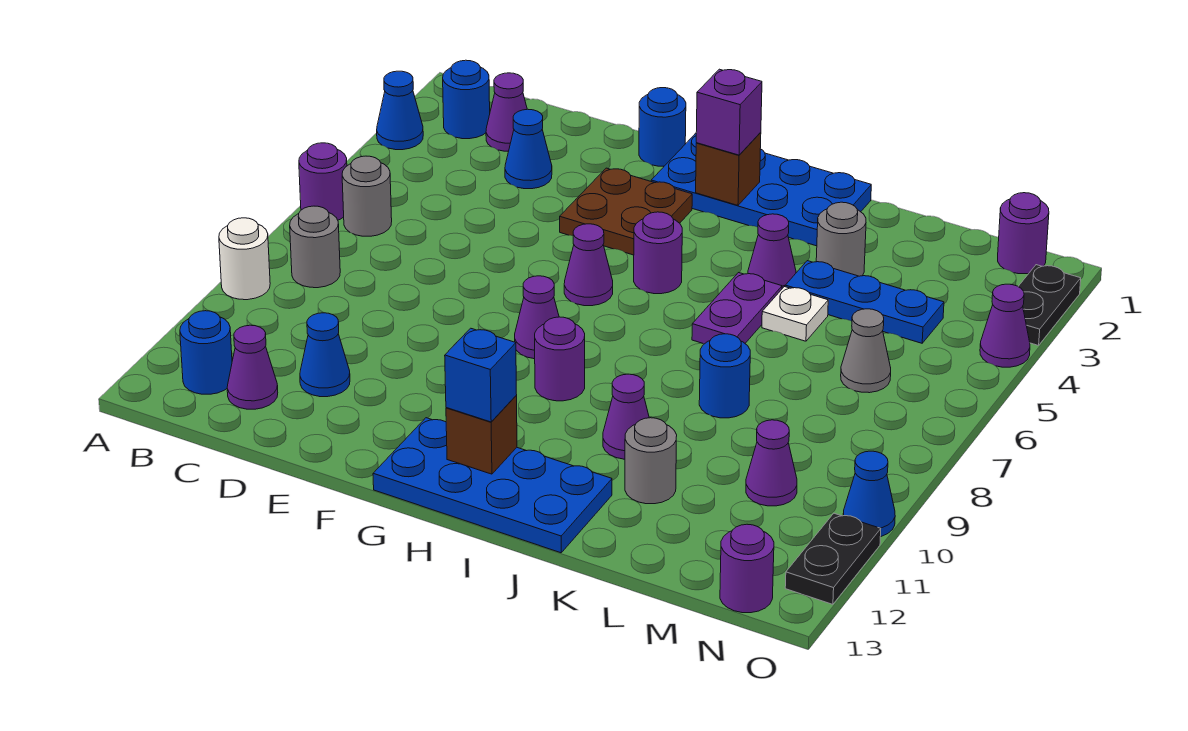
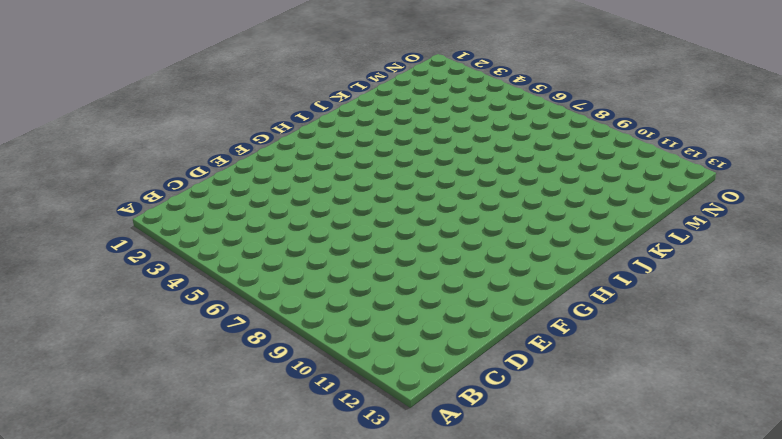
none -> blue 1x1 cone [377,71,423,150]
none -> purple 1x1 round brick [299,143,347,220]
none -> white 1x1 round brick [219,218,270,300]
none -> blue 1x1 round brick [443,60,490,139]

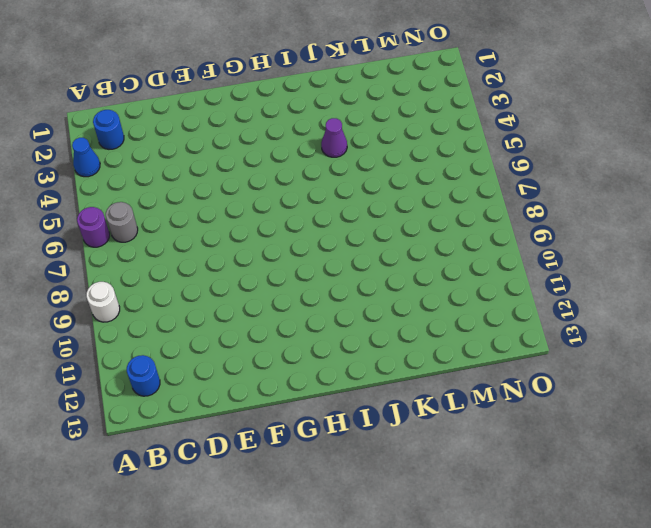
none -> grey 1x1 round brick [290,206,340,288]
none -> purple 1x1 cone [486,73,527,151]
none -> purple 1x1 cone [227,325,278,409]
none -> blue 1x1 cone [505,109,552,189]

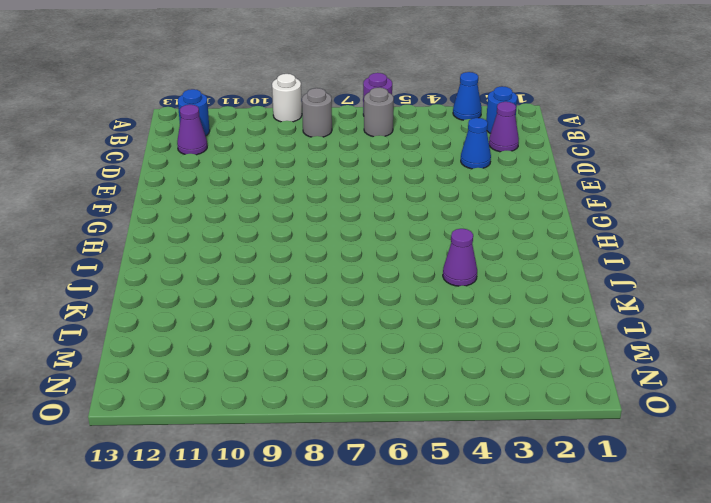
none -> blue 1x1 cone [300,313,350,397]
none -> blue 1x1 round brick [639,88,686,166]
none -> brown 2x2 plate [560,168,692,255]
none -> blue 2x4 plate [651,133,871,246]

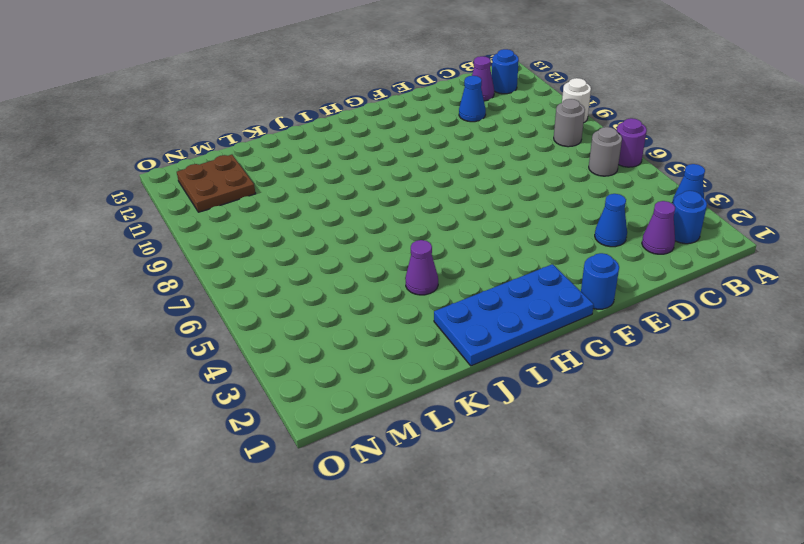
brown 2x2 plate [177,155,256,212] -> brown 2x2 plate moved to [560,168,692,255]
none -> purple 1x1 cone [564,224,613,306]
none -> purple 1x1 cone [515,276,559,359]
none -> blue 2x4 plate [373,418,612,553]
none -> purple 1x1 round brick [634,212,682,294]

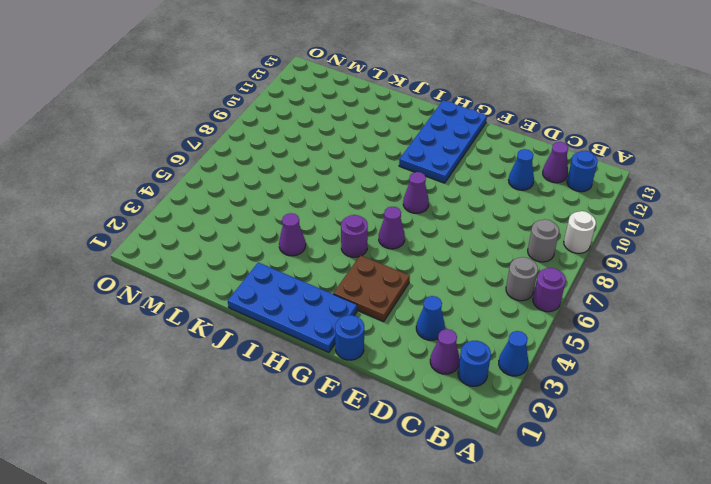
blue 2x4 plate [399,100,487,183] -> blue 2x4 plate turned to [373,418,612,553]
none -> purple 1x1 round brick [535,317,585,401]
none -> purple 1x2 plate [692,273,782,344]
none -> purple 1x1 cone [603,374,649,459]
none -> grey 1x1 round brick [816,202,866,276]

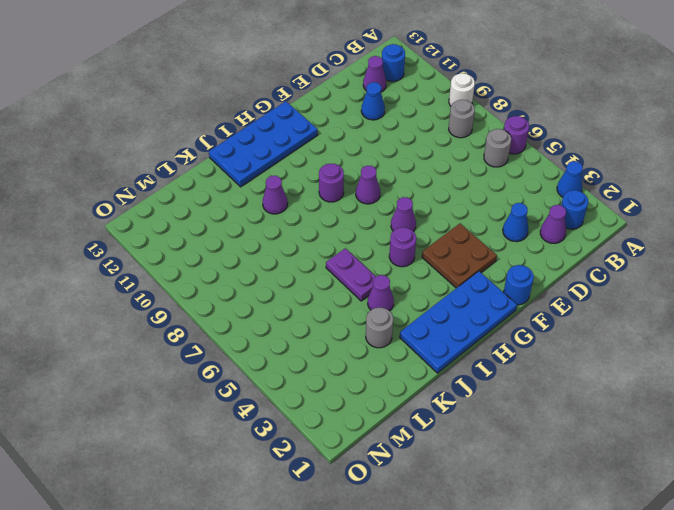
none -> blue 1x3 plate [785,261,944,343]
none -> white 1x1 plate [762,287,828,341]
none -> blue 1x1 round brick [699,334,750,418]
none -> grey 1x1 round brick [625,418,677,504]

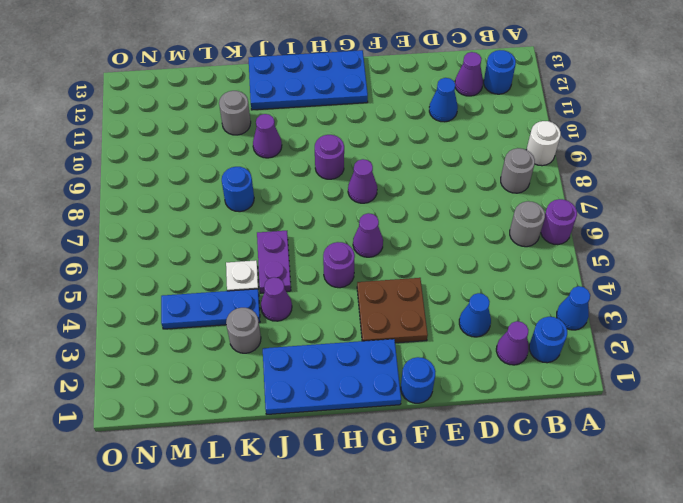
none -> grey 1x1 cone [841,309,891,393]
none -> purple 1x1 cone [746,420,797,506]
none -> purple 1x1 round brick [998,193,1049,274]
none -> purple 1x1 round brick [720,524,774,613]

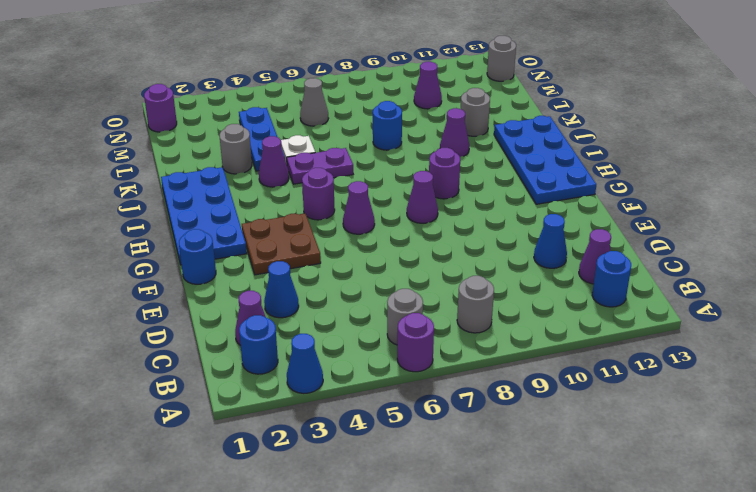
grey 1x1 round brick [487,36,516,81] -> purple 1x1 round brick [720,524,774,613]
none -> white 1x1 round brick [219,218,270,300]
none -> black 1x2 plate [1018,265,1081,346]
none -> purple 1x1 cone [980,284,1030,367]
none -> blue 1x1 cone [843,451,895,537]

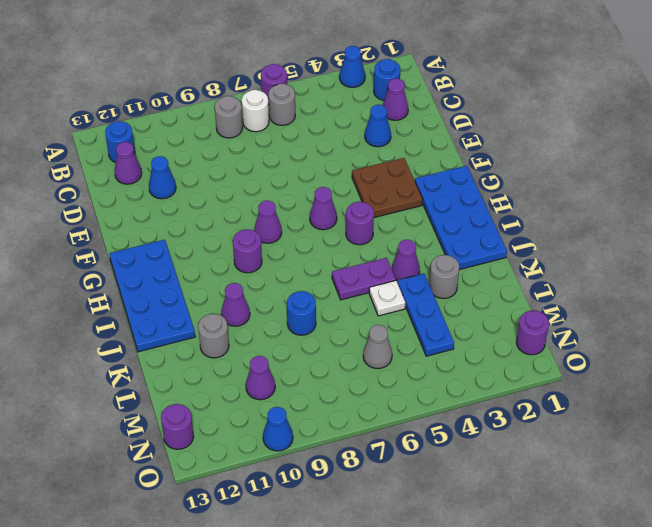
white 1x1 round brick [242,90,269,132] -> white 1x1 round brick moved to [219,218,270,300]
none -> blue 1x1 round brick [639,88,686,166]
none -> black 1x2 plate [1018,265,1081,346]
none -> purple 1x1 cone [980,284,1030,367]
none -> black 1x2 plate [785,513,881,604]

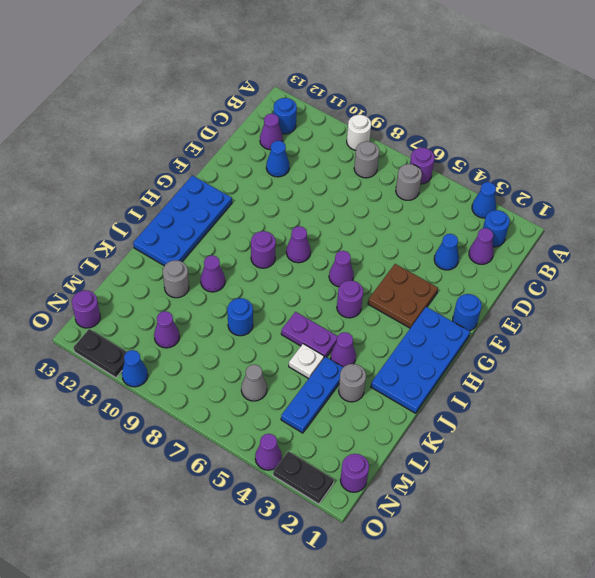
none -> brown 1x1 brick [696,132,761,205]
none -> brown 1x1 brick [446,396,517,474]
none -> purple 1x1 brick [696,69,762,155]
none -> blue 1x1 brick [445,328,517,422]

